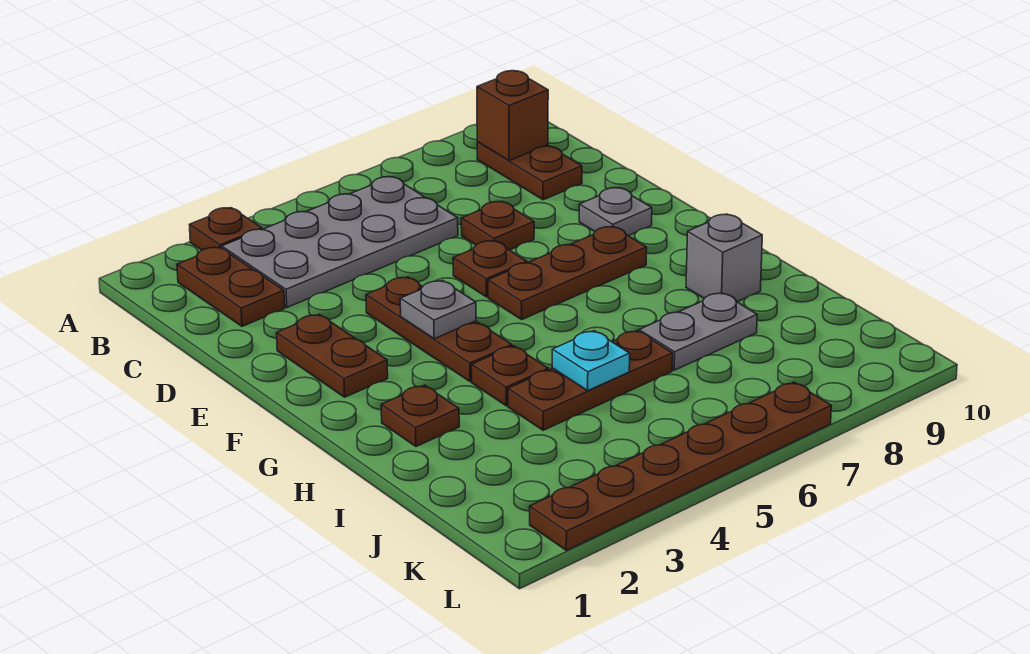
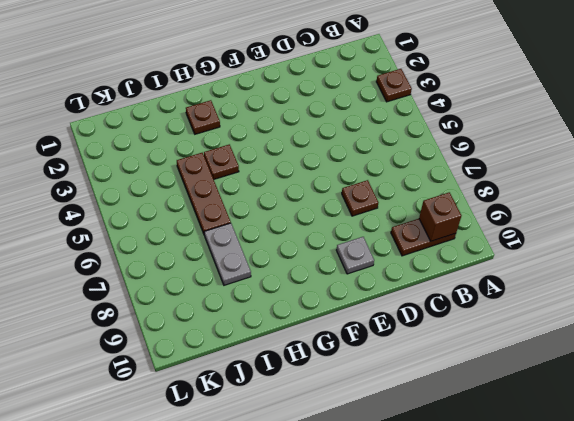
none -> brown 1x2 plate [177,247,285,326]
none -> grey 2x4 plate [222,177,458,307]
none -> brown 1x2 plate [277,314,388,397]

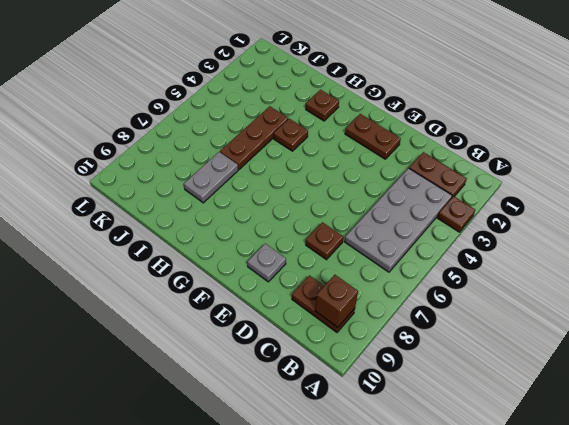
none -> brown 1x3 plate [366,277,512,382]
none -> brown 1x1 plate [453,240,527,297]
none -> brown 1x3 plate [488,226,647,319]

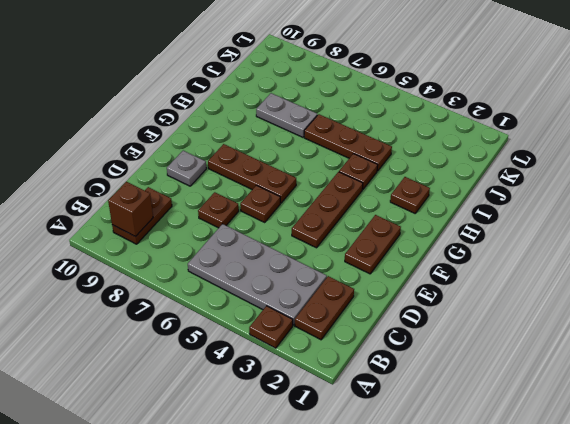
none -> grey 1x1 brick [686,214,762,302]
none -> brown 1x6 plate [530,382,831,550]
none -> grey 1x1 plate [400,280,476,339]

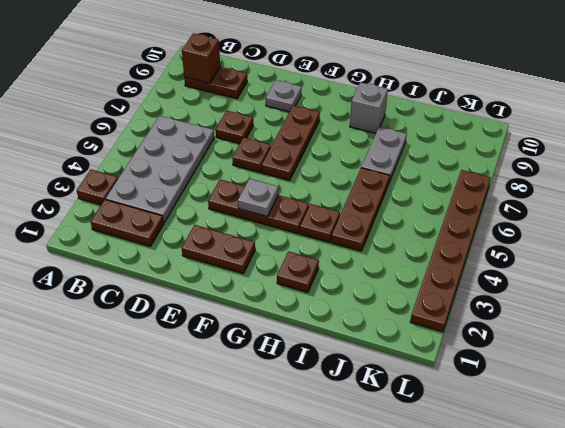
none -> cyan 1x1 plate [552,331,630,391]

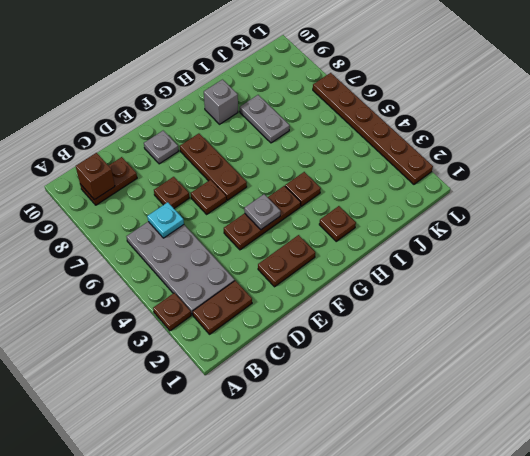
cyan 1x1 plate [147,202,184,238] -> cyan 1x1 plate moved to [552,331,630,391]
none -> brown 1x3 plate [508,331,673,430]

